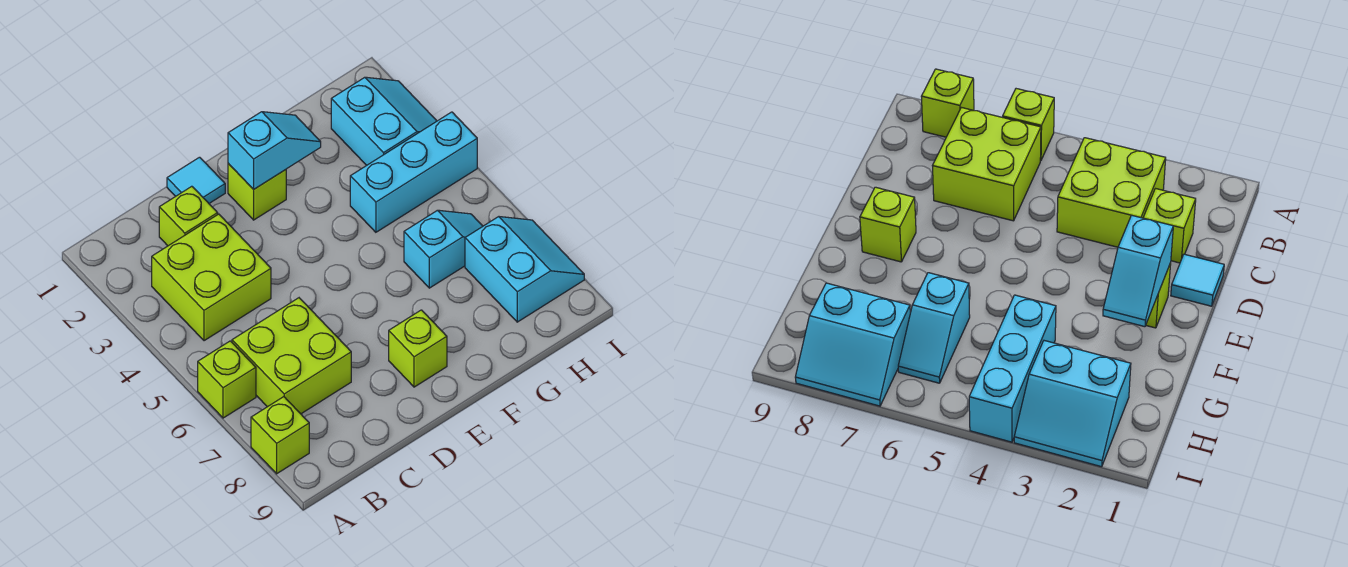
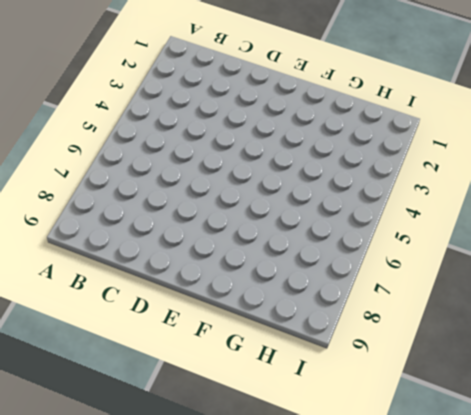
none -> lime 1x1 brick [198,341,256,418]
none -> lime 1x1 brick [251,397,309,474]
none -> lime 2x2 brick [152,214,271,341]

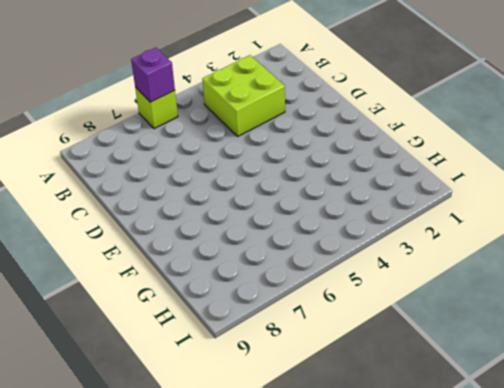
purple 1x1 brick [131,48,175,102] -> none
none -> lime 1x1 brick [251,397,309,474]
none -> lime 2x2 brick [232,298,351,414]
none -> lime 1x1 brick [159,186,218,246]

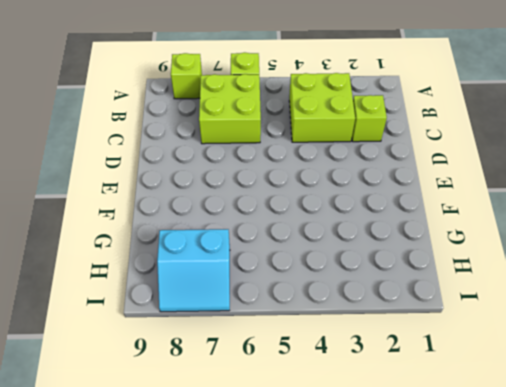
none -> cyan 1x1 tile [167,157,225,203]
none -> lime 1x1 brick [228,164,286,220]
none -> lime 1x1 brick [389,310,447,387]

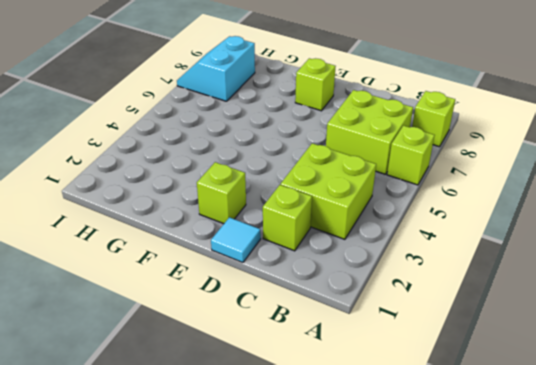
none -> cyan 1x3 brick [350,112,477,232]
none -> cyan 1x2 slope [404,210,483,288]
none -> cyan 2x2 slope [331,77,437,165]

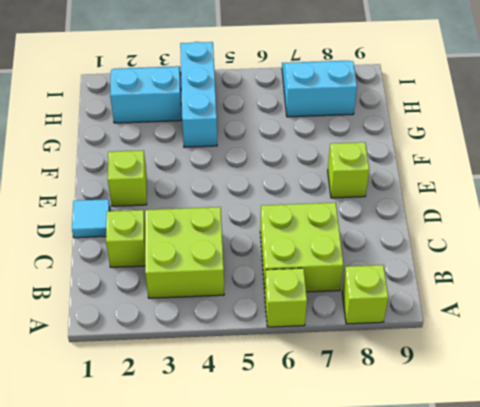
none -> cyan 1x2 slope [404,210,483,288]
none -> cyan 1x2 slope [228,112,321,189]

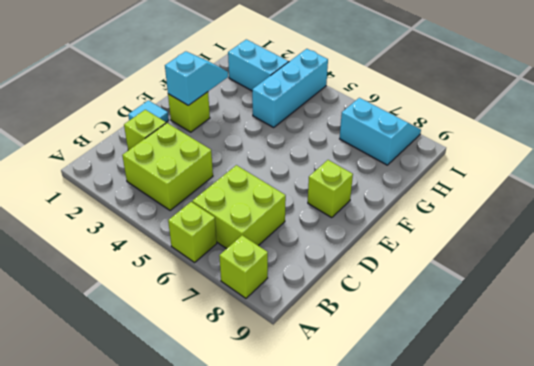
none -> cyan 1x2 slope [404,210,483,288]

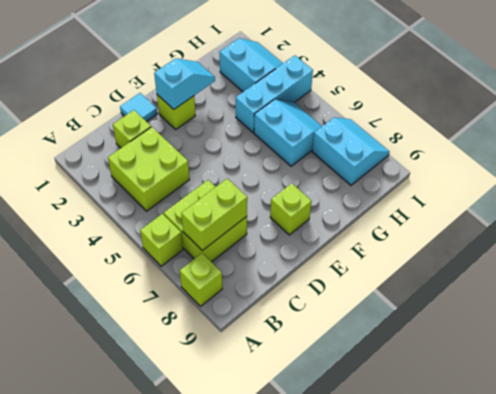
lime 1x2 brick [181,178,247,251] -> none
cyan 2x2 slope [254,99,322,166] -> cyan 1x2 slope [404,210,483,288]

